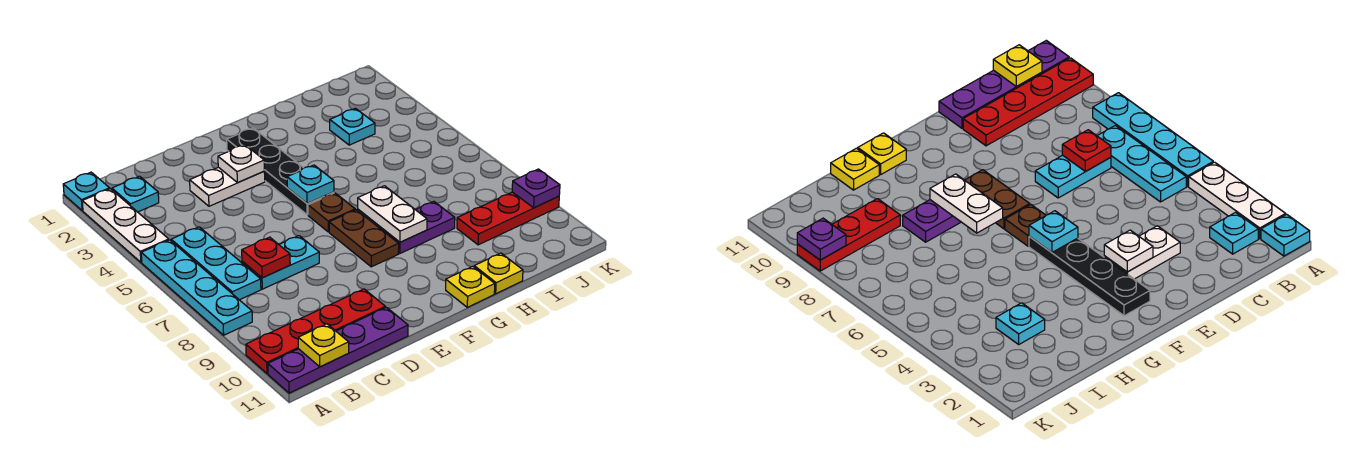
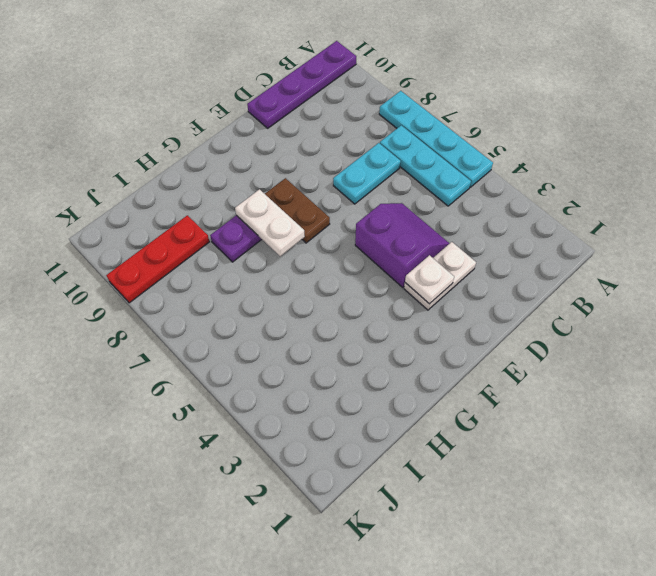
purple 2x2 slope [355,203,450,287] -> none
none -> cyan 1x1 plate [63,172,110,211]
none -> white 1x3 plate [82,189,169,262]
none -> red 1x4 plate [246,289,385,374]

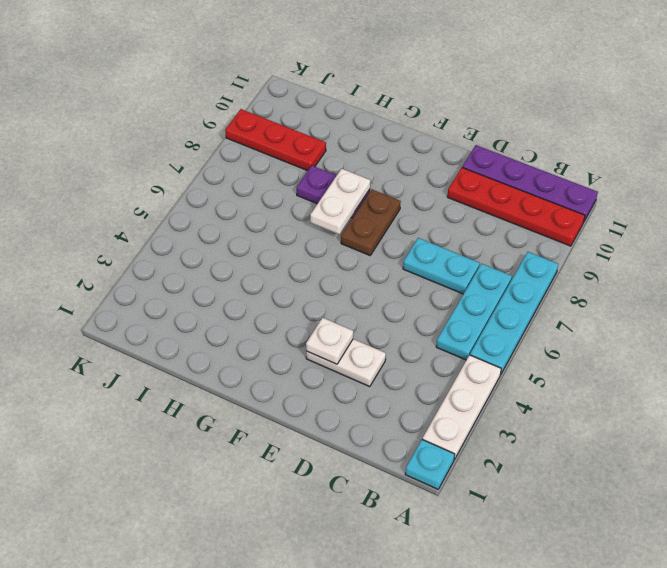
none -> cyan 1x1 plate [112,176,159,212]
none -> black 1x4 plate [227,128,334,215]
none -> brown 1x1 plate [308,193,355,232]

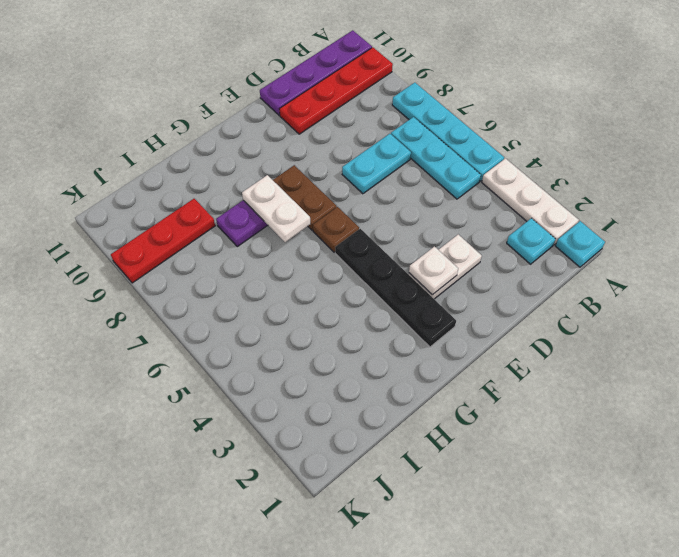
none -> yellow 1x1 plate [446,266,495,307]
none -> yellow 1x1 plate [474,253,523,294]
none -> cyan 1x1 plate [330,109,375,145]

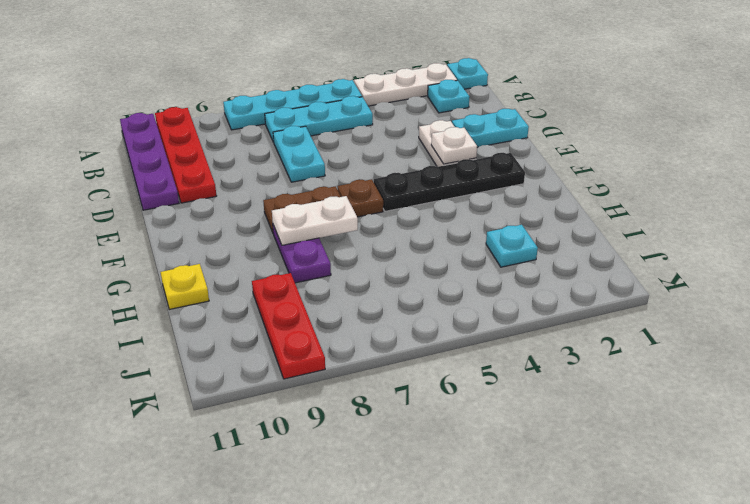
cyan 1x2 plate [452,109,529,147] -> none
none -> yellow 1x1 plate [446,266,495,307]
none -> yellow 1x1 plate [298,324,349,367]
none -> red 1x1 plate [242,237,290,278]

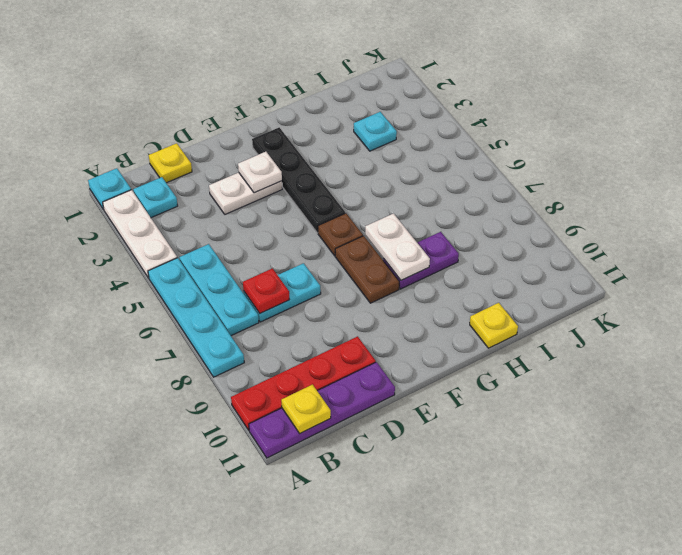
yellow 1x1 plate [149,143,192,183] -> yellow 1x1 plate moved to [446,266,495,307]
none -> red 1x3 plate [457,192,559,245]
none -> cyan 1x1 plate [287,165,334,203]
none -> purple 1x1 plate [512,169,560,208]

